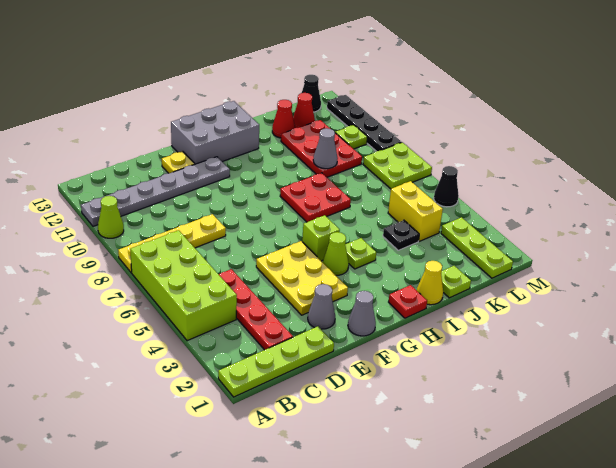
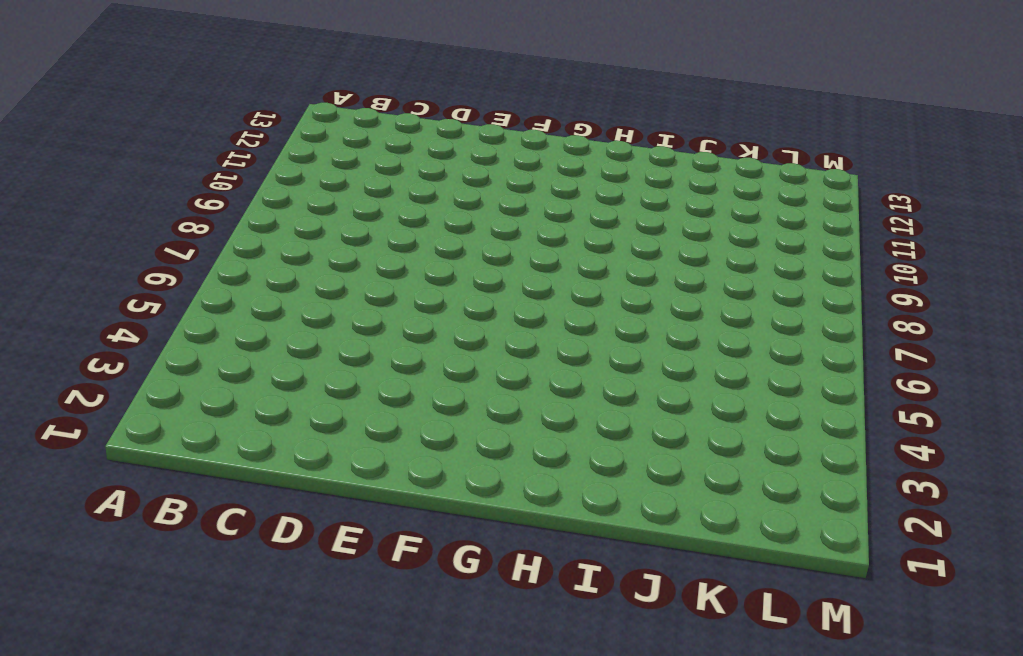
none -> lime 1x4 plate [218,326,334,397]
none -> lime 2x4 brick [130,230,237,341]
none -> yellow 1x4 plate [118,214,226,273]
none -> lime 1x1 cone [98,196,124,238]

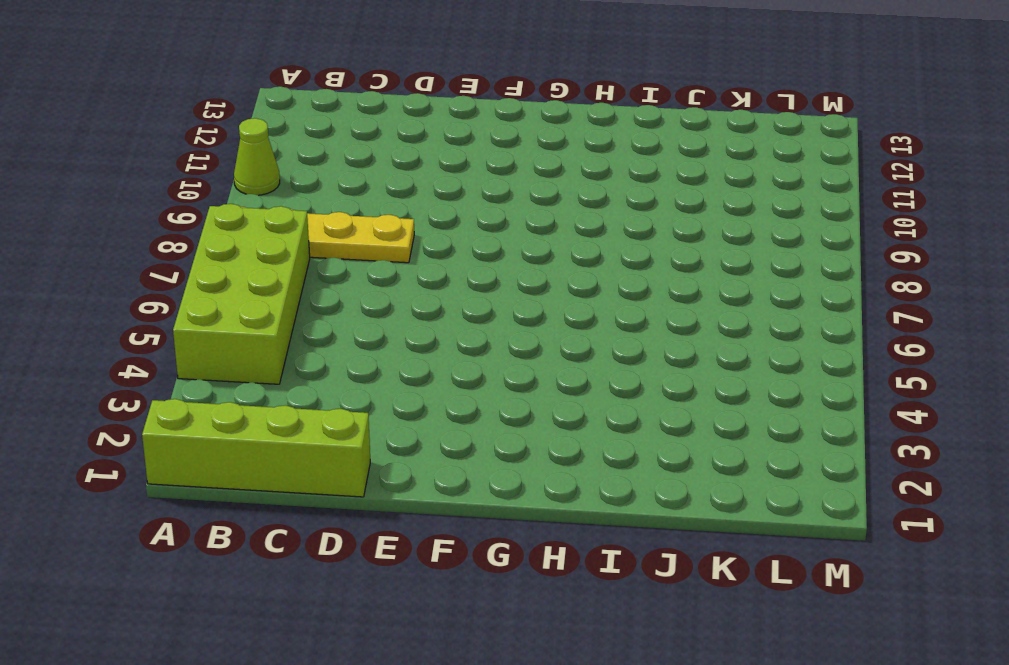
lime 1x4 brick [142,399,370,497] -> lime 1x4 plate [218,326,334,397]
none -> grey 1x6 plate [81,157,230,226]
none -> red 1x4 plate [219,269,293,350]
none -> grey 1x1 cone [308,284,335,329]
none -> yellow 2x3 plate [256,241,348,315]

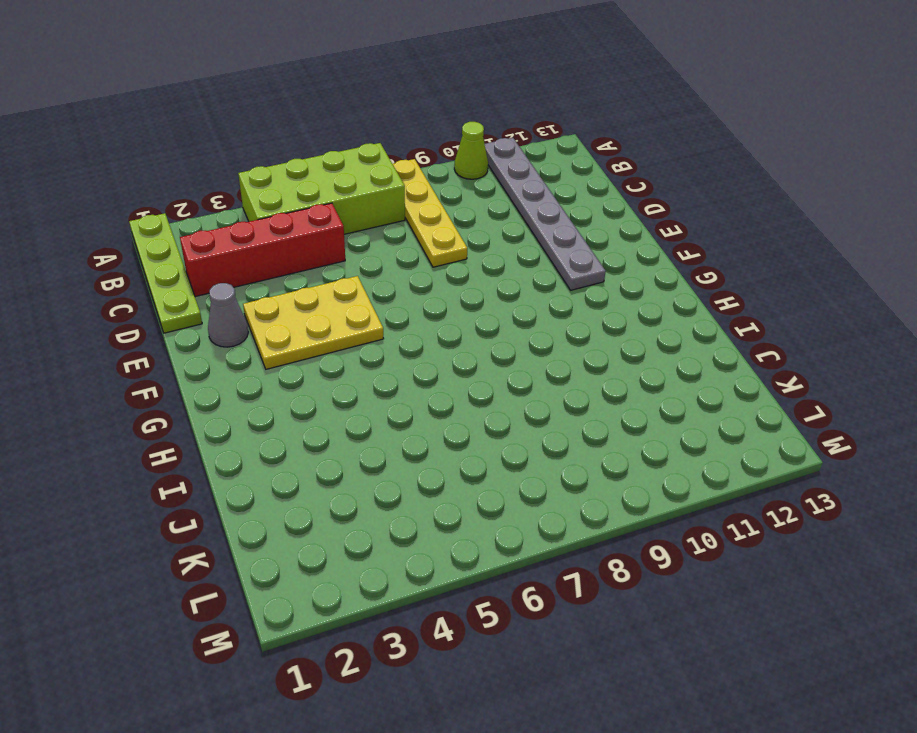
red 1x4 brick [180,203,345,297] -> red 1x4 plate [219,269,293,350]
none -> yellow 1x1 plate [162,151,195,173]
none -> grey 1x1 cone [348,291,376,336]
none -> grey 2x3 brick [171,101,259,164]
none -> lime 1x1 cone [323,232,349,275]

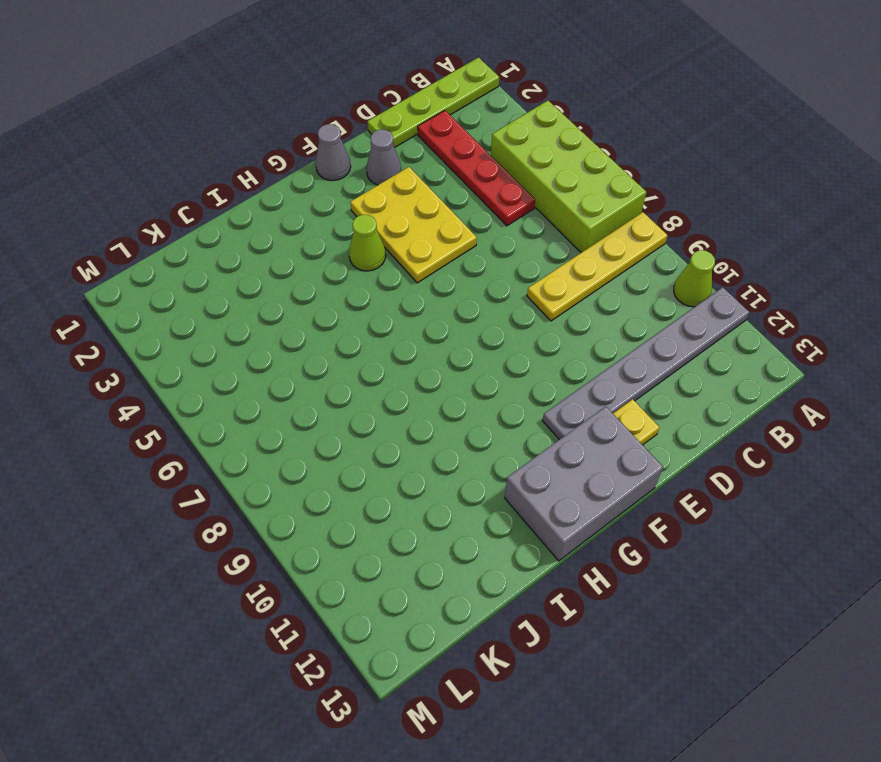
none -> lime 1x1 brick [302,215,340,261]
none -> red 1x1 plate [389,285,427,318]
none -> lime 1x1 plate [345,238,376,269]
none -> red 2x2 plate [280,173,351,222]

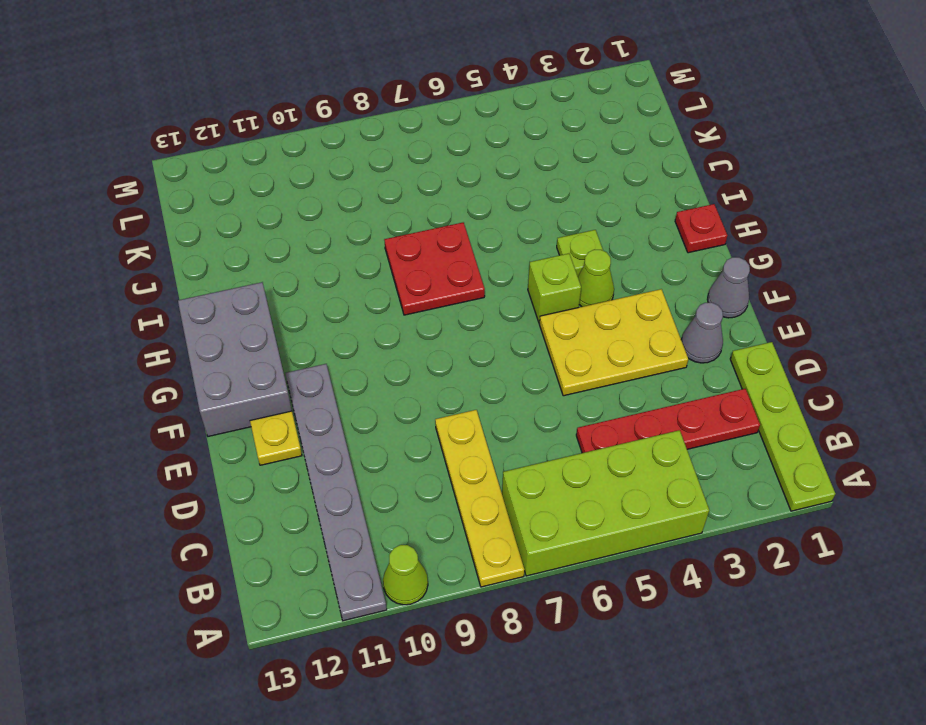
none -> yellow 1x1 cone [417,261,443,305]
none -> lime 1x1 plate [441,266,471,298]
none -> black 1x1 plate [383,220,419,250]
none -> red 2x3 plate [281,120,362,177]

